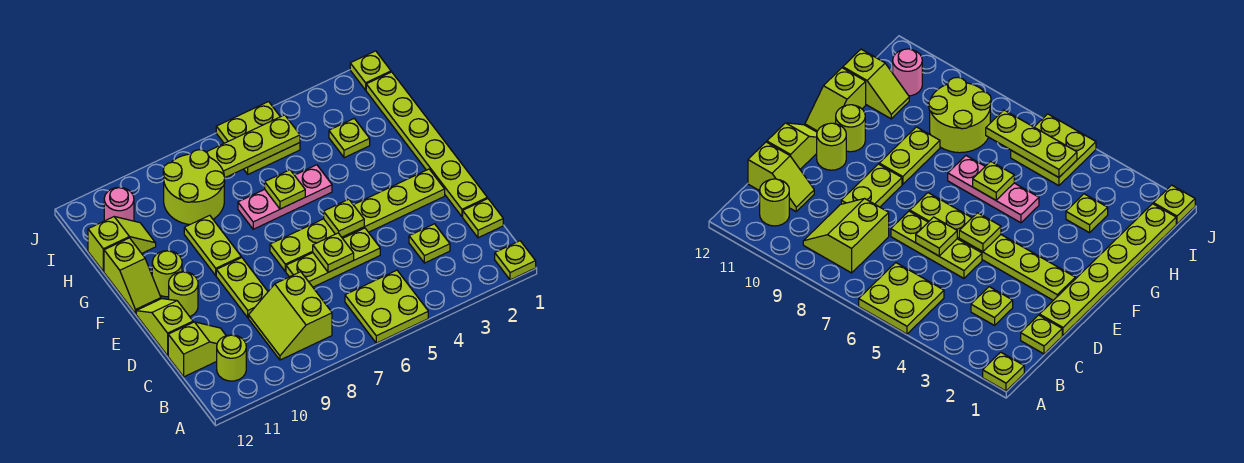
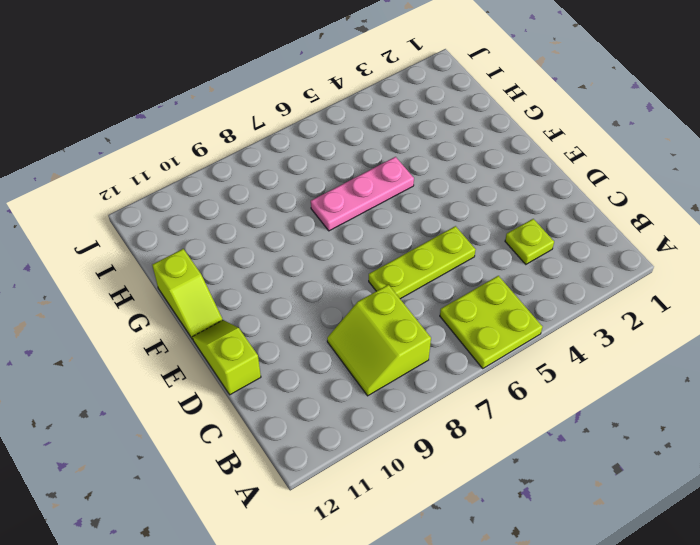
none -> lime 1x1 plate [495,241,536,280]
none -> lime 1x1 round brick [217,335,246,381]
none -> lime 1x1 plate [463,199,503,238]

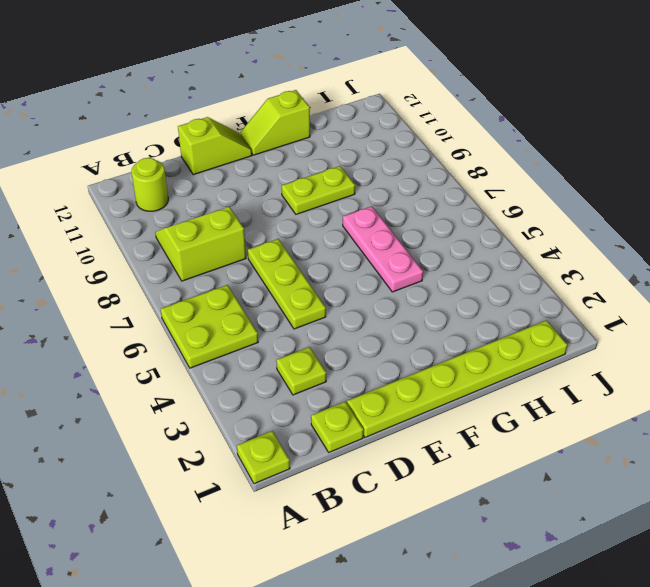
none -> lime 1x2 slope [168,322,226,377]
none -> lime 1x2 plate [216,257,268,318]
none -> lime 1x6 plate [270,169,445,271]

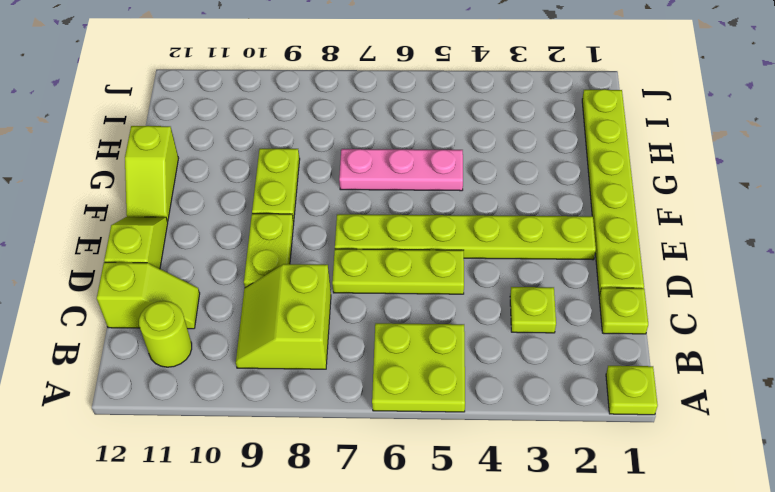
none -> lime 1x1 round brick [169,272,198,317]
none -> lime 1x1 round brick [152,251,182,297]
none -> lime 1x1 plate [329,119,370,158]

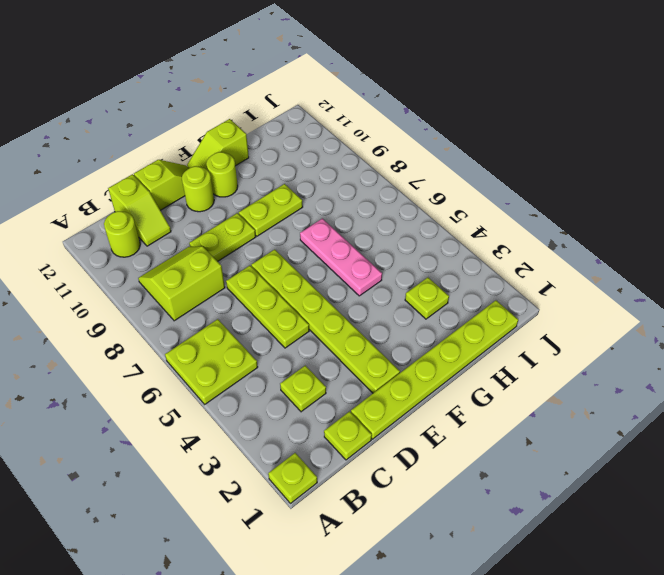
none -> lime 2x2 round brick [163,150,225,224]
none -> lime 1x2 slope [88,217,156,271]
none -> lime 2x2 plate [216,102,300,174]

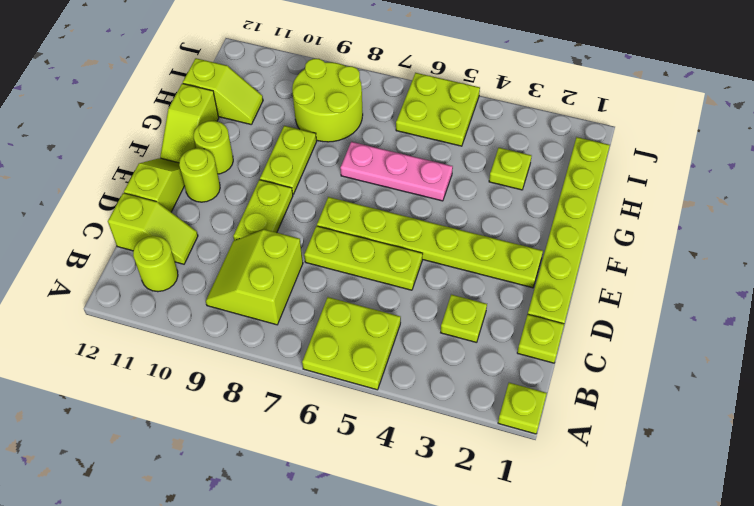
none -> pink 1x1 round brick [104,187,134,221]
none -> lime 1x1 plate [350,51,391,90]
none -> lime 1x1 plate [313,233,354,272]

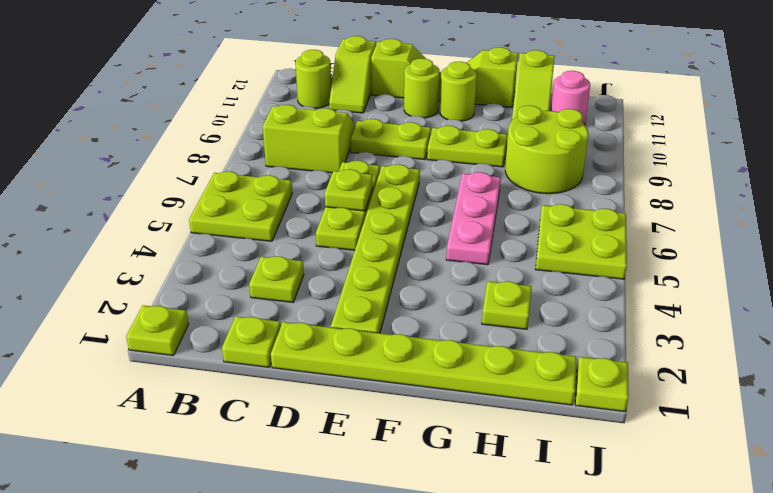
none -> lime 1x1 plate [324,199,364,237]
none -> lime 1x1 plate [265,170,305,209]
none -> lime 1x3 plate [206,115,300,178]

